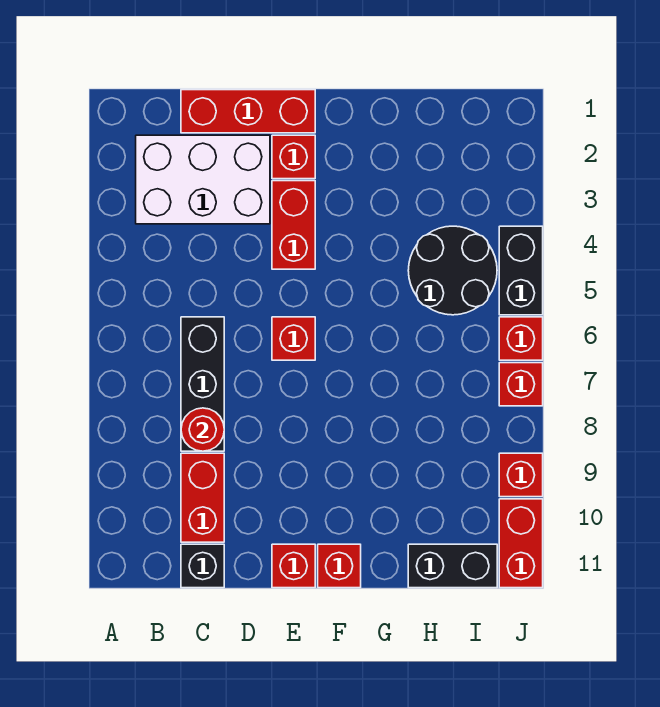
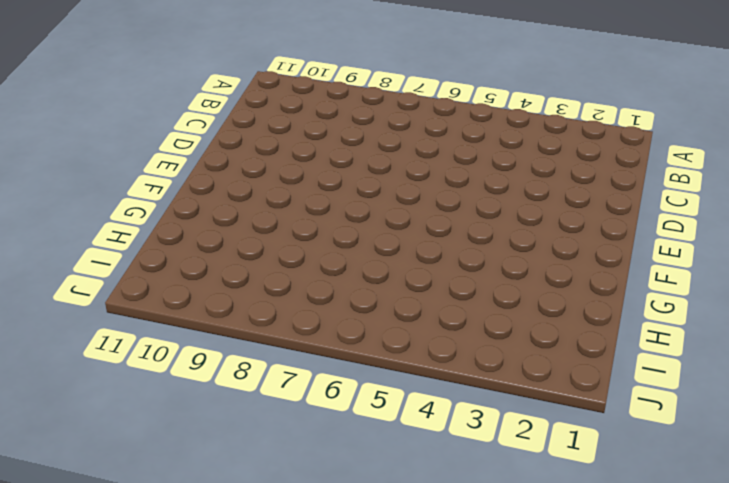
none -> white 2x3 brick [136,135,270,224]
none -> red 1x3 brick [181,90,315,133]
none -> black 1x3 brick [181,317,224,451]

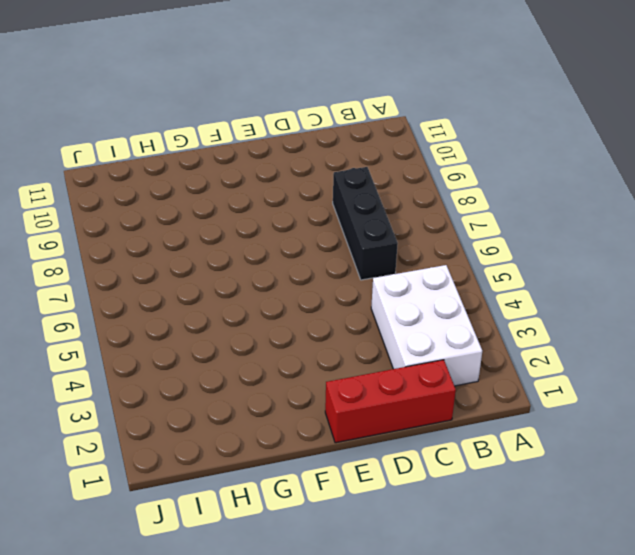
white 2x3 brick [371,265,482,386] -> white 2x3 brick turned to [136,135,270,224]
none -> red 1x2 brick [181,453,224,542]
none -> black 1x1 brick [181,544,224,588]
none -> red 1x1 brick [272,135,315,179]

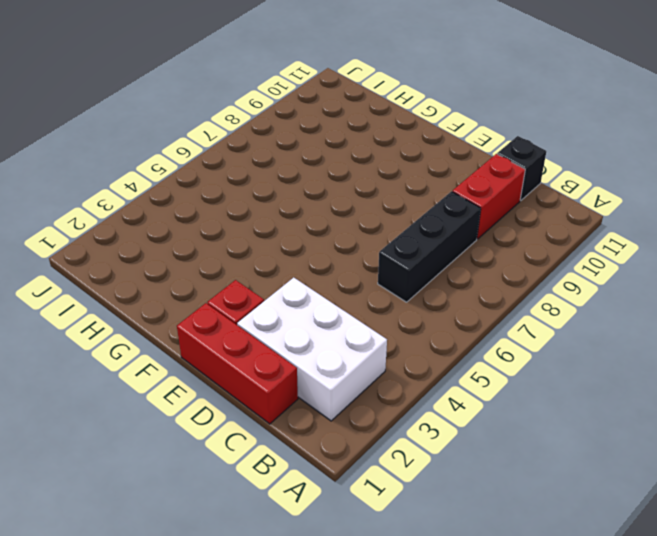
none -> red 1x2 brick [272,181,315,269]
none -> red 1x1 brick [272,317,315,360]
none -> red 1x1 brick [272,544,315,588]

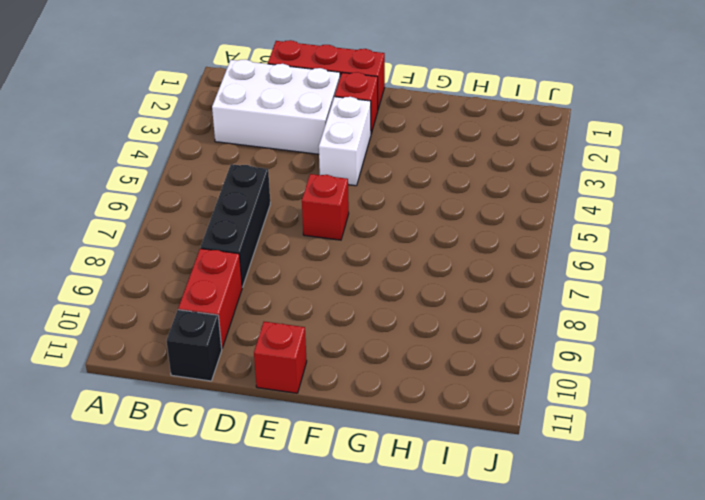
white 1x2 brick [319,97,371,186] -> red 1x2 brick [272,181,315,269]
none -> red 1x1 brick [318,544,361,588]
none -> black 2x2 round brick [408,226,497,315]
none -> black 1x2 brick [408,544,497,588]

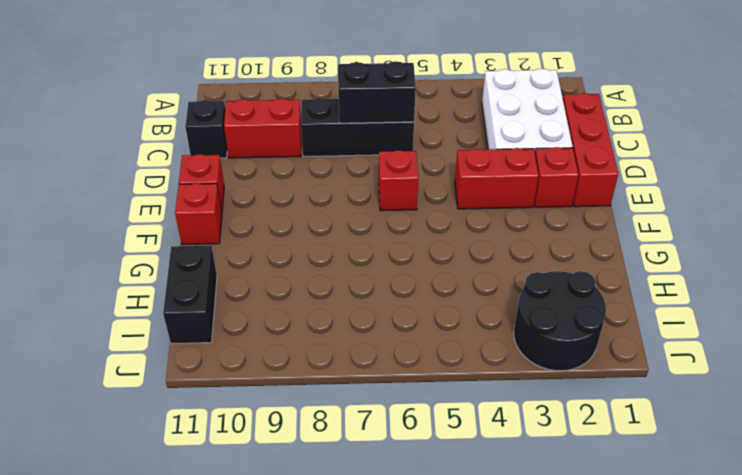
black 1x2 brick [338,61,416,123] -> black 1x2 brick moved to [499,226,543,315]
black 2x2 round brick [514,271,606,371] -> black 2x2 round brick moved to [408,226,497,315]
none -> red 1x1 brick [499,317,543,360]
none -> red 1x1 brick [499,363,543,406]
none -> red 1x1 brick [499,453,543,497]

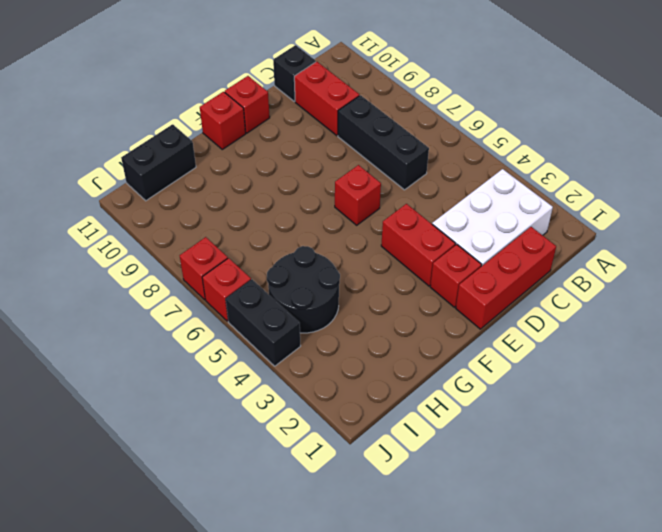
none -> red 1x1 brick [499,453,543,497]
none -> red 1x2 brick [499,499,543,588]
none -> red 1x1 round brick [181,408,224,451]

